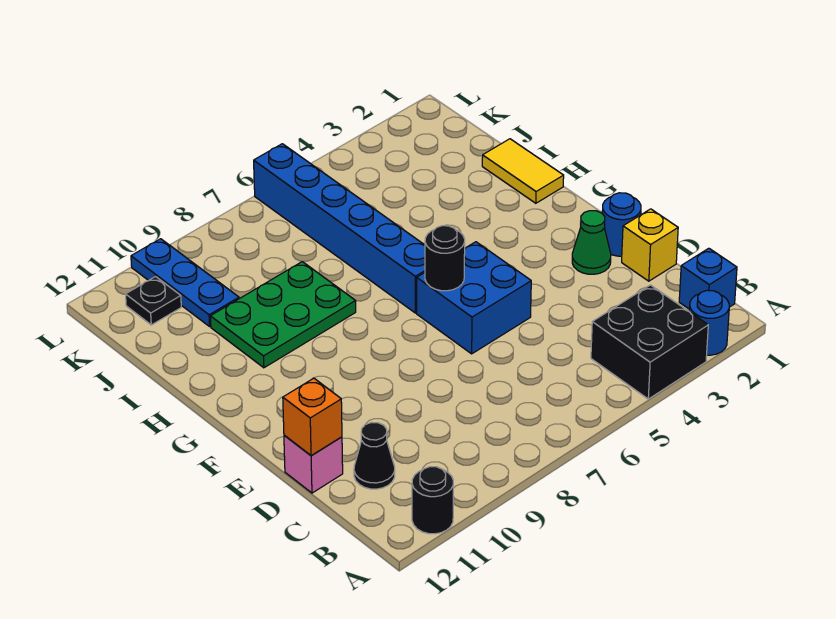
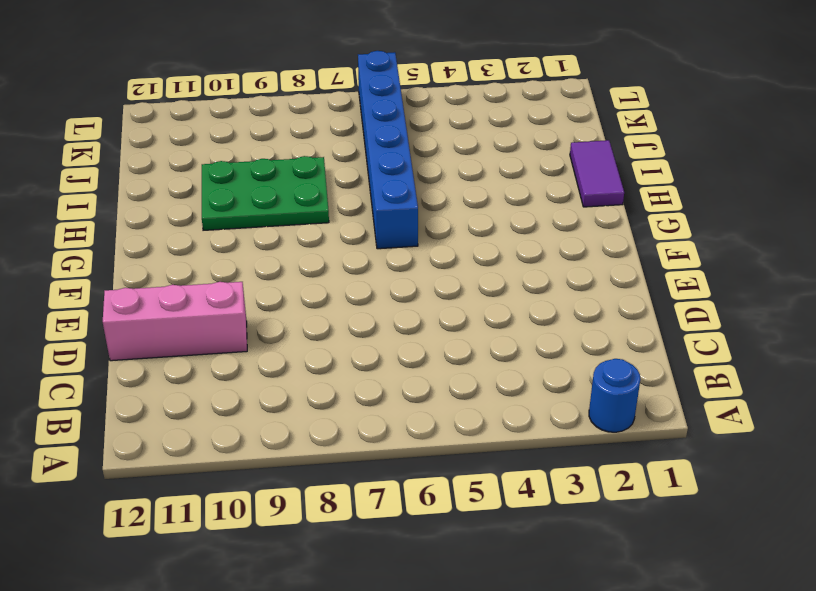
pink 1x3 brick [103,282,247,361] -> pink 1x1 brick [284,435,343,493]
purple 1x2 tile [570,140,624,207] -> yellow 1x2 tile [482,139,564,203]
none -> black 2x2 brick [591,285,708,399]
none -> black 1x1 round brick [412,467,453,534]
none -> blue 1x1 brick [679,248,737,309]

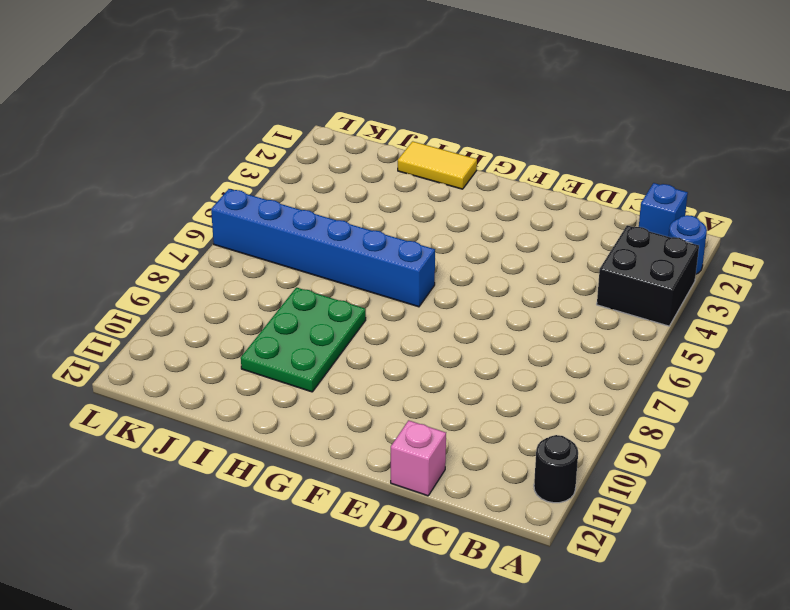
none -> black 1x1 cone [354,422,395,489]
none -> yellow 1x1 brick [622,209,678,281]
none -> blue 1x1 round brick [602,193,641,256]

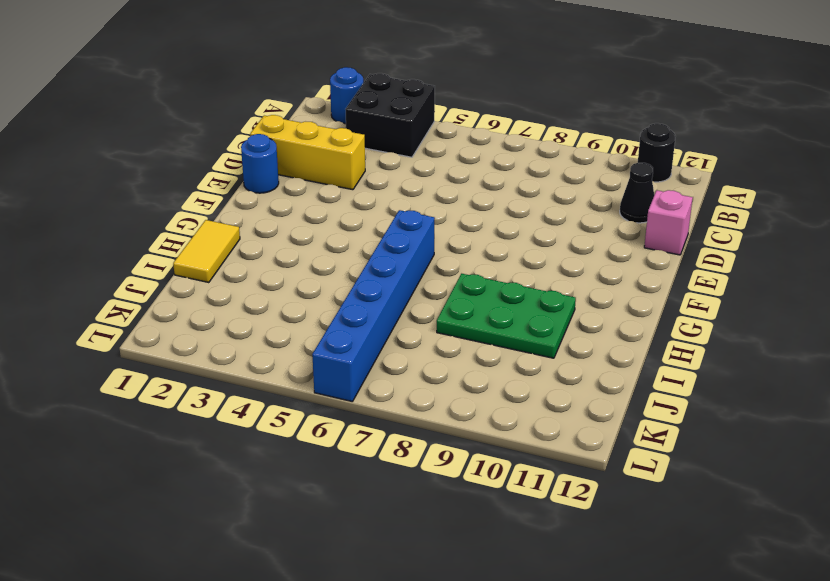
yellow 1x3 brick [250,115,365,190] -> yellow 1x1 brick [622,209,678,281]
none -> blue 1x1 brick [679,248,737,309]
none -> green 1x1 cone [572,211,611,274]
none -> blue 2x2 brick [417,242,531,354]

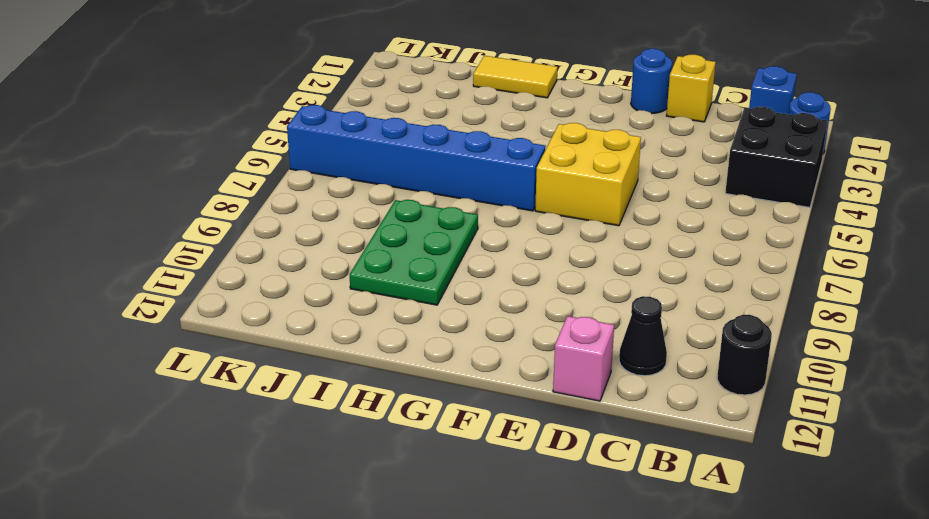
yellow 2x2 brick [535,123,641,226] -> blue 2x2 brick [417,242,531,354]
none -> green 1x1 cone [572,211,611,274]
none -> blue 1x3 plate [131,239,239,326]
none -> black 1x1 plate [126,277,181,325]

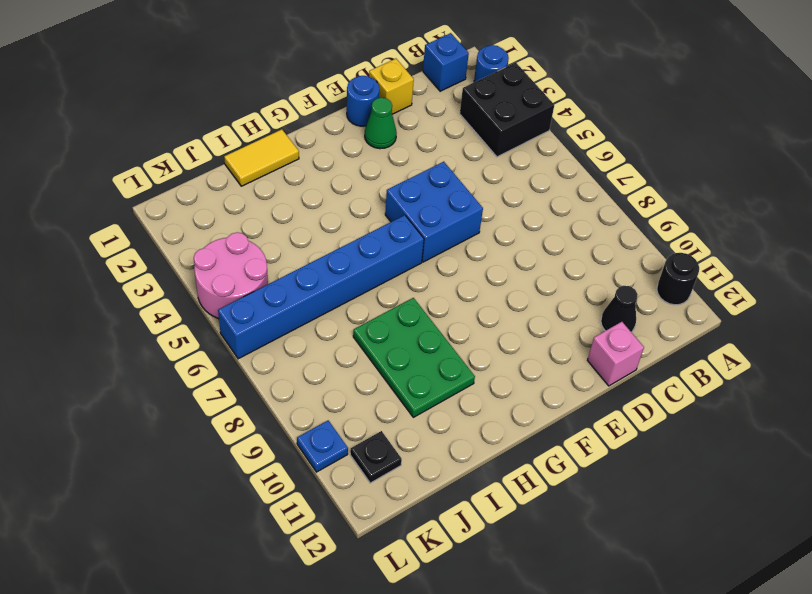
pink 2x2 round brick [194,232,268,319] -> none
blue 1x1 plate [297,420,348,472] -> blue 1x3 plate [131,239,239,326]
none -> orange 1x1 brick [283,378,342,456]
none -> black 1x1 round brick [425,226,465,291]

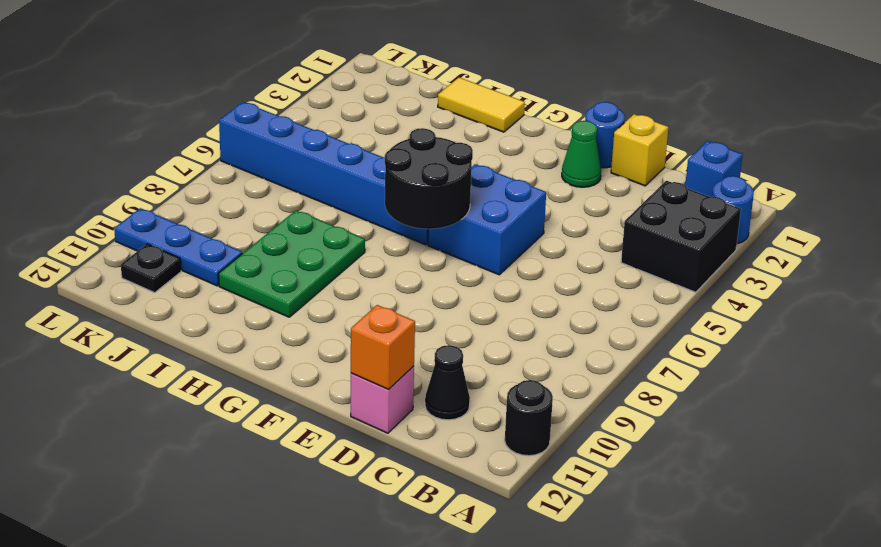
black 2x2 round brick [385,128,473,229] -> black 1x1 round brick [425,226,465,291]

